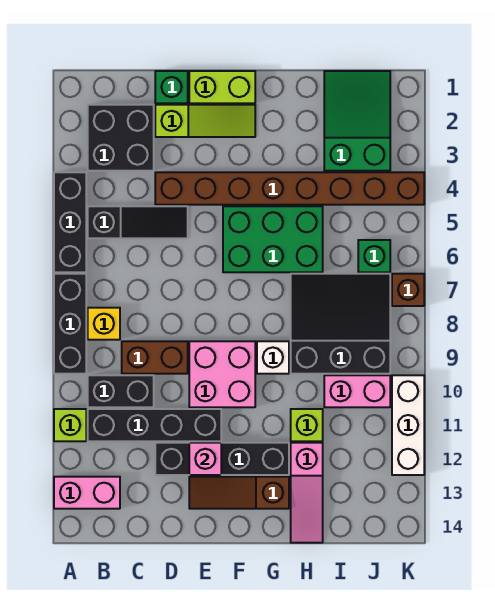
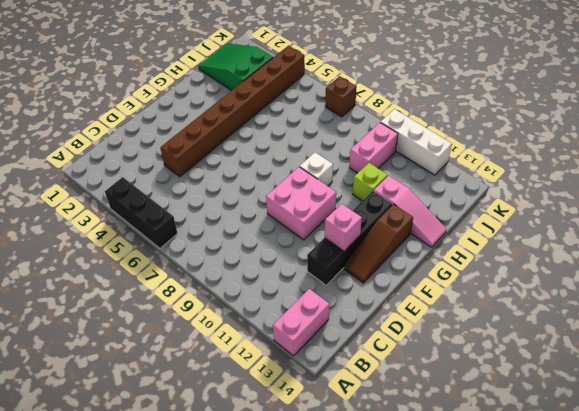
none -> black 1x3 brick [54,274,86,374]
none -> lime 1x1 brick [54,409,86,441]
none -> black 2x2 brick [88,105,154,171]

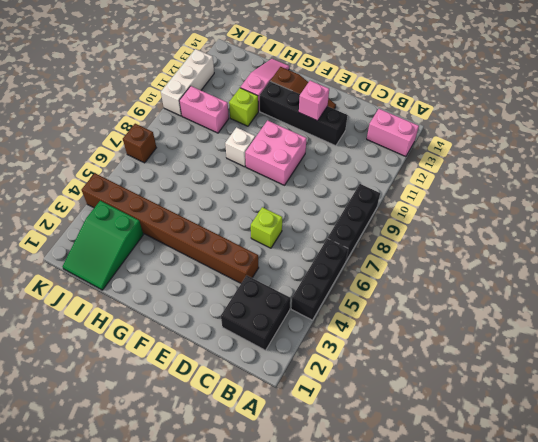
lime 1x1 brick [251,207,282,248] -> lime 1x1 brick moved to [54,409,86,441]
none -> black 1x3 slope [88,206,188,238]
none -> yellow 1x1 brick [88,308,120,340]
none -> black 1x2 brick [88,375,154,407]

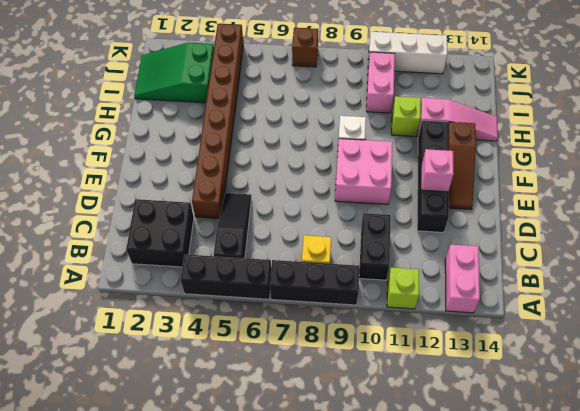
none -> black 1x4 brick [88,409,221,441]
none -> brown 1x2 brick [122,341,188,374]
none -> green 1x1 brick [155,71,188,103]

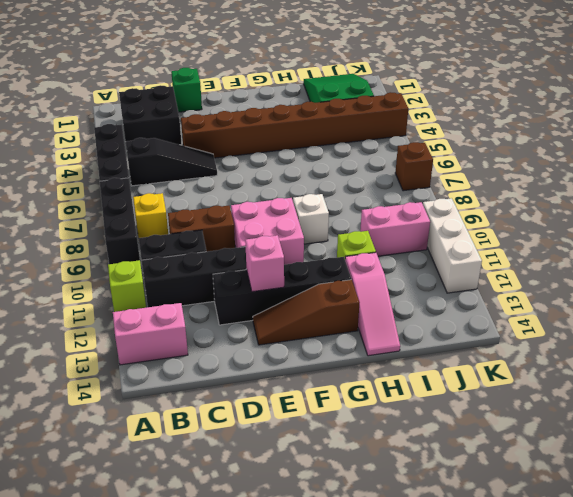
none -> lime 1x3 slope [155,105,255,137]
none -> lime 1x2 brick [189,71,255,103]
none -> green 2x3 brick [223,206,323,272]

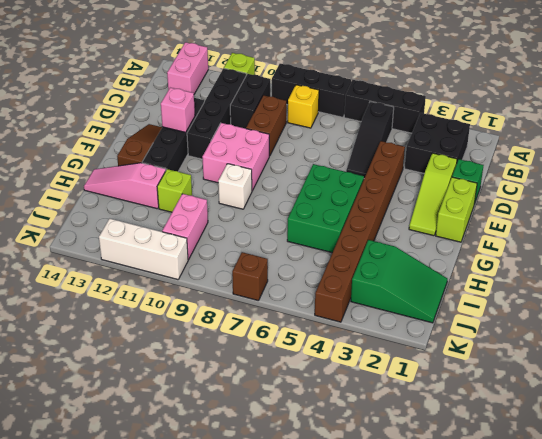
none -> black 3x3 slope [291,274,390,374]
none -> green 1x1 brick [358,240,390,272]

